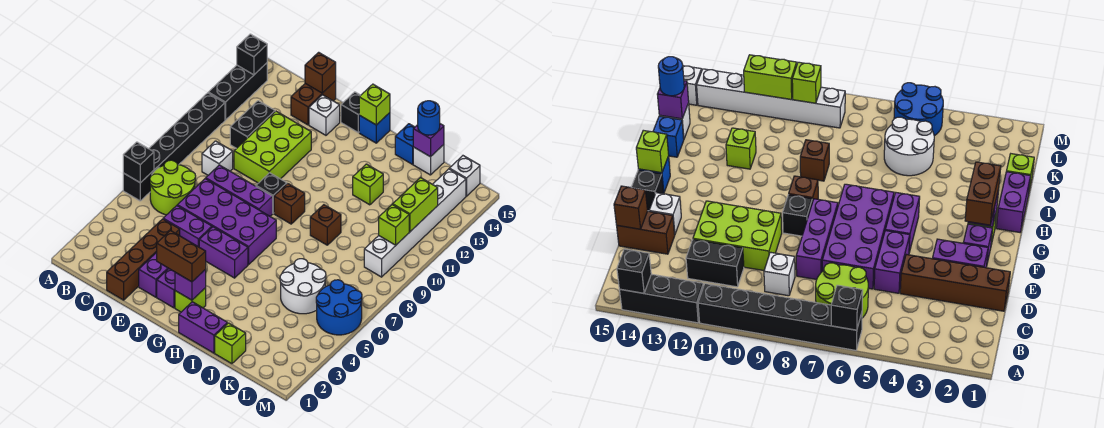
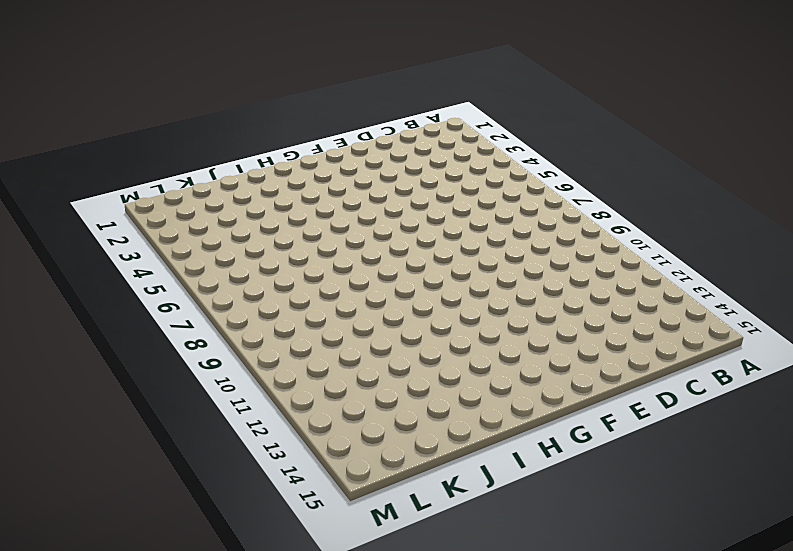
none -> black 1x6 brick [123,93,225,201]
none -> black 1x3 brick [208,63,267,120]
none -> lime 2x2 round brick [150,160,196,215]
none -> white 1x1 brick [202,141,233,175]

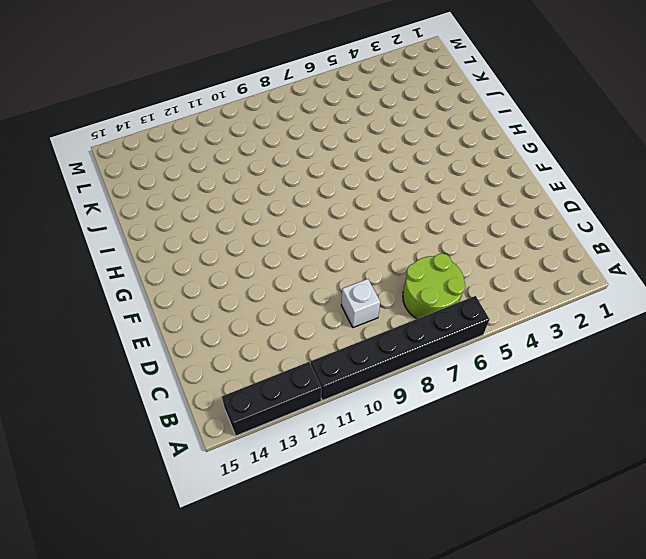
none -> black 1x2 brick [230,101,275,149]
none -> brown 1x4 brick [107,219,180,300]
none -> purple 1x2 brick [163,206,212,247]
none -> purple 2x4 brick [177,179,276,264]

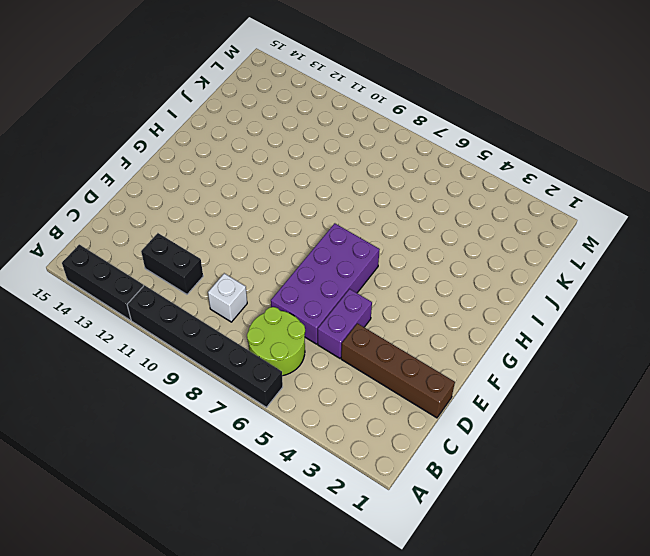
none -> purple 1x3 brick [206,165,273,216]
none -> lime 2x3 brick [234,111,311,183]
none -> brown 1x2 brick [291,81,336,125]
none -> purple 1x2 brick [139,252,169,297]

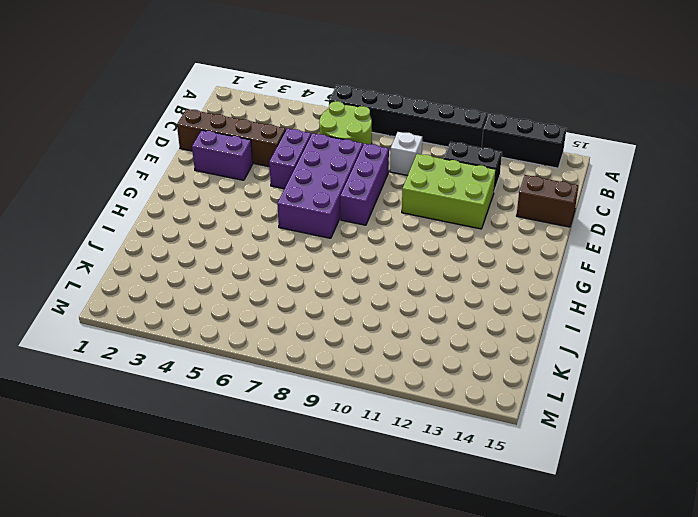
none -> white 1x1 brick [309,95,340,135]
none -> purple 1x1 brick [157,269,175,308]
none -> purple 1x2 brick [199,227,248,278]
none -> black 1x1 brick [256,173,287,213]

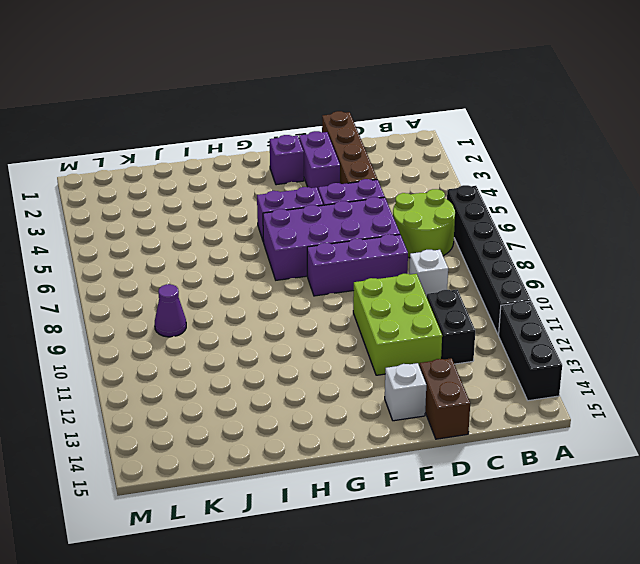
purple 1x1 cone [155,284,186,337] -> none
none -> black 1x1 brick [256,173,287,213]
none -> black 1x1 brick [341,92,361,132]
none -> lime 1x1 brick [175,288,206,312]
none -> brown 1x1 brick [274,183,305,224]

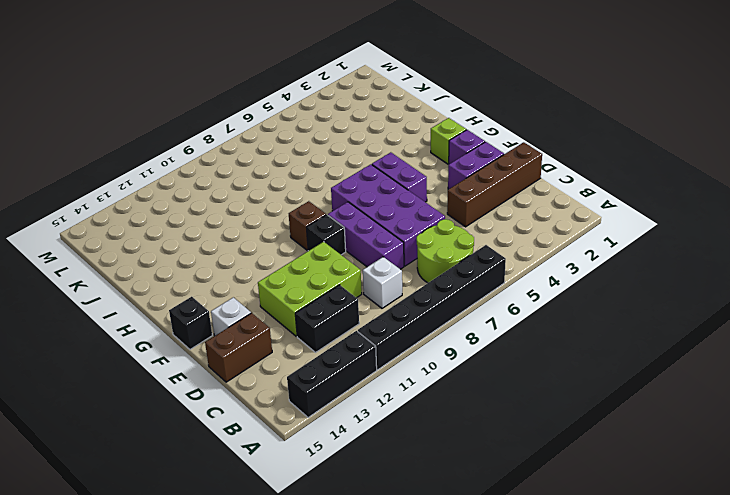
none -> purple 1x2 brick [163,206,212,247]
none -> blue 1x1 brick [359,113,390,143]
none -> purple 1x2 brick [179,302,227,353]
none -> brown 1x1 brick [310,205,341,245]

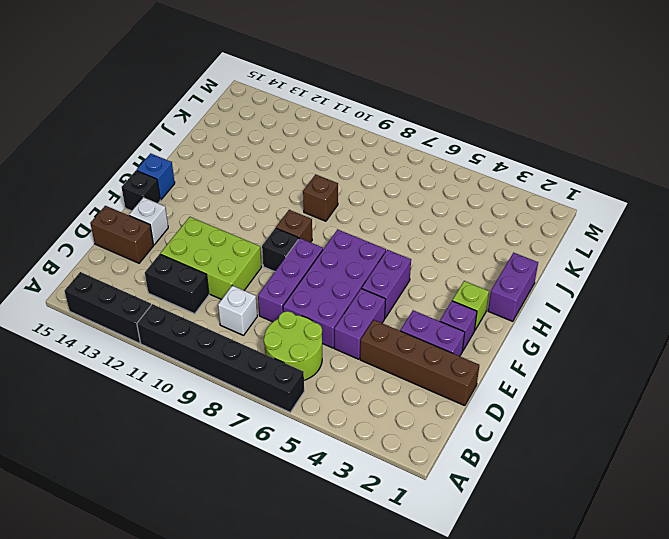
none -> lime 1x1 brick [353,164,383,205]
none -> blue 1x1 brick [395,124,415,164]
none -> lime 1x1 brick [215,323,246,364]
none -> white 2x2 round brick [280,259,326,314]

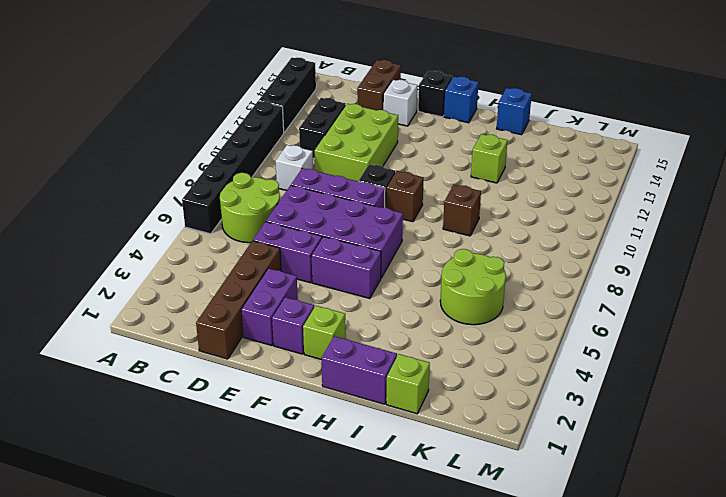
lime 2x2 round brick [440,249,506,325] -> white 2x2 round brick [280,259,326,314]
none -> white 1x1 brick [413,145,444,175]
none -> blue 2x2 round brick [316,280,362,335]
none -> white 1x6 brick [364,169,466,277]
none -> white 1x1 brick [449,156,480,196]

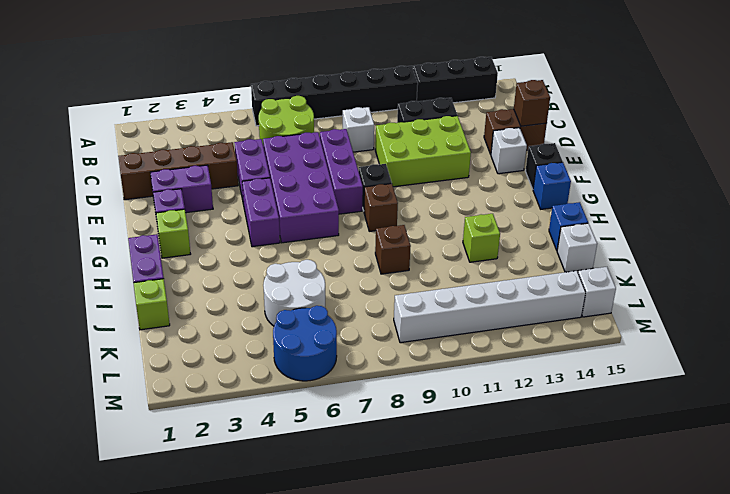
none -> black 1x1 brick [123,142,154,183]
none -> black 1x1 brick [237,34,267,75]
none -> purple 1x1 brick [175,269,206,300]
none -> lime 1x1 brick [359,84,390,125]

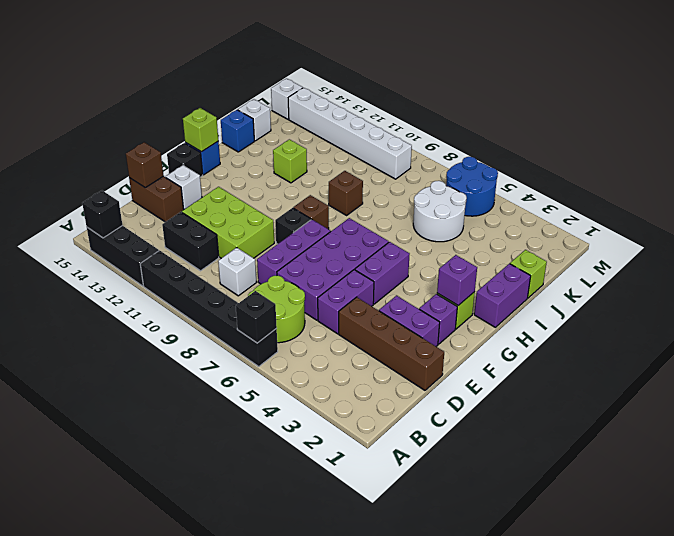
none -> purple 1x1 brick [413,124,444,157]
none -> lime 1x1 brick [379,205,409,245]
none -> lime 1x2 brick [393,178,438,232]
none -> brown 1x2 brick [157,230,206,282]

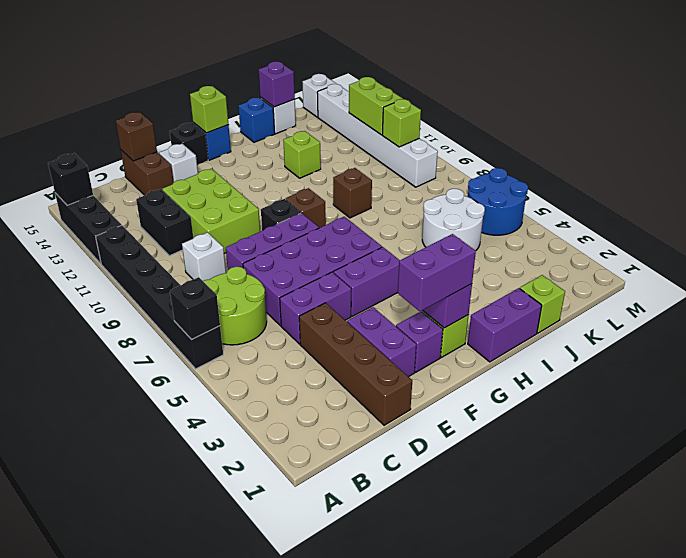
purple 1x2 brick [398,234,476,311] -> brown 1x2 brick [157,230,206,282]
none -> blue 1x1 round brick [418,101,440,135]

